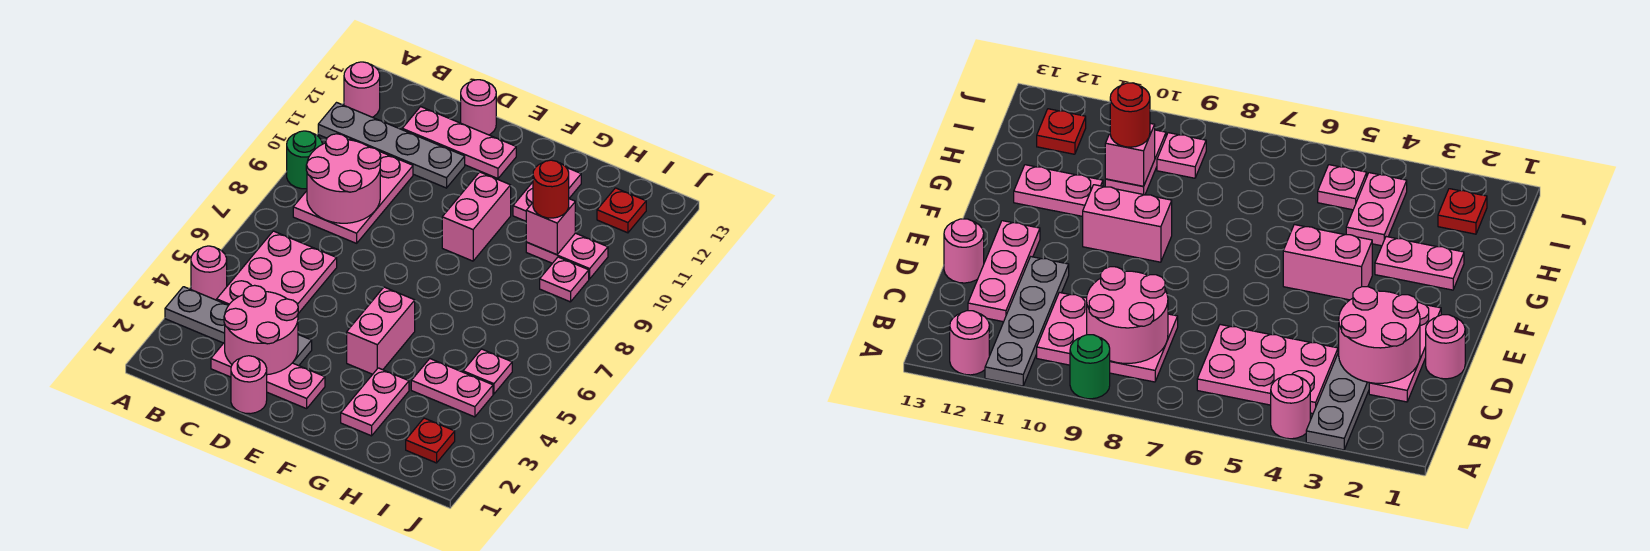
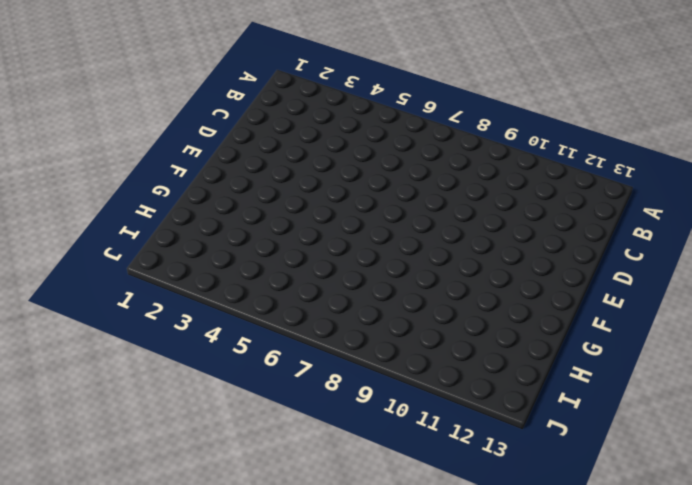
none -> grey 1x4 plate [165,287,312,366]
none -> pink 1x1 round brick [191,246,227,300]
none -> green 1x1 round brick [287,131,322,189]

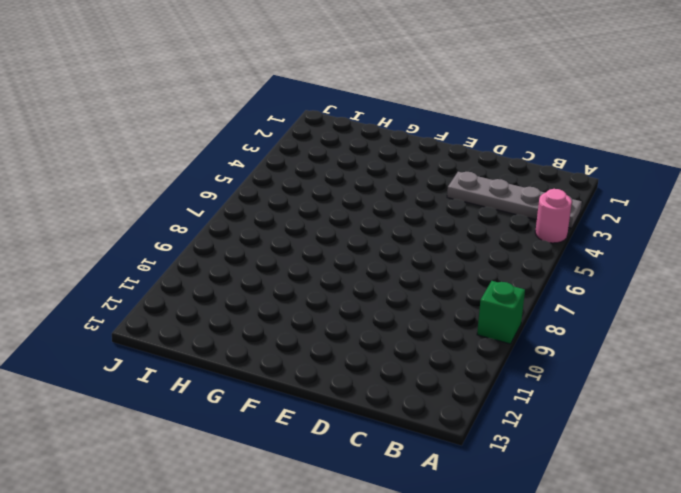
green 1x1 brick [477,281,525,344] -> green 1x1 round brick [287,131,322,189]
none -> grey 1x4 plate [318,103,465,188]
none -> pink 1x1 round brick [344,62,380,117]
none -> pink 2x3 plate [217,231,337,314]

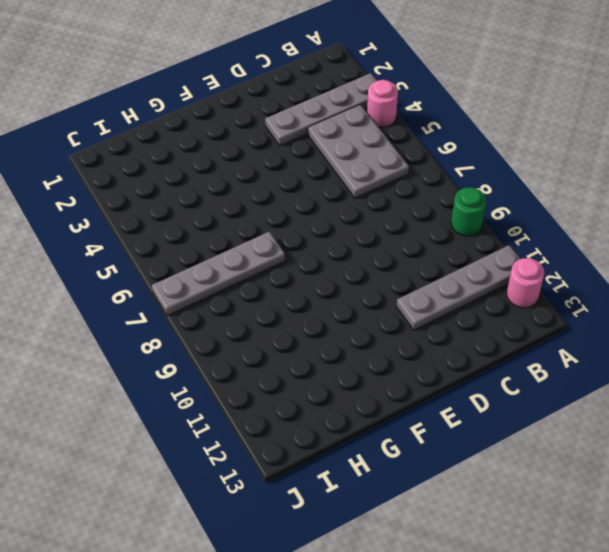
grey 2x3 plate [308,105,409,198] -> pink 2x3 plate [217,231,337,314]
grey 1x4 plate [152,232,285,316] -> none
none -> pink 2x3 plate [293,139,413,243]
none -> pink 1x3 plate [211,342,325,409]
none -> pink 1x3 plate [402,107,516,178]

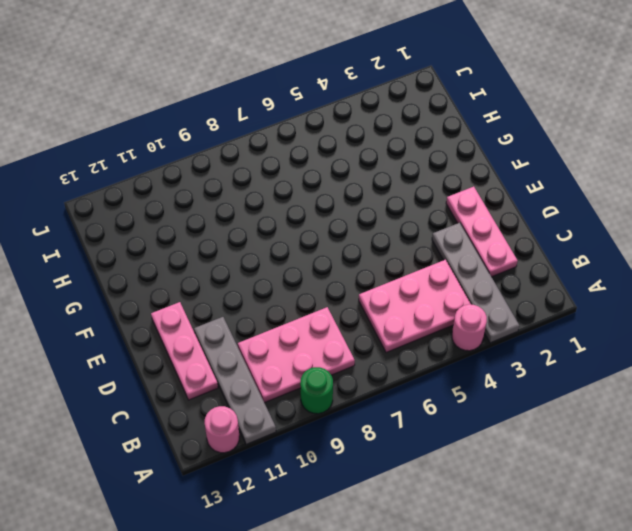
none -> pink 1x1 round brick [231,356,267,414]
none -> pink 1x1 round brick [461,80,496,135]
none -> pink 1x2 brick [347,287,415,374]

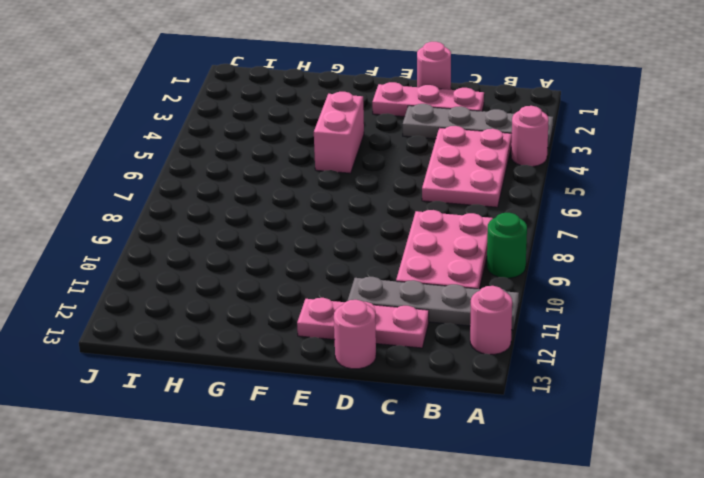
none -> pink 1x2 brick [442,172,511,261]
none -> pink 1x2 plate [341,368,409,436]
none -> pink 1x2 plate [513,168,581,221]

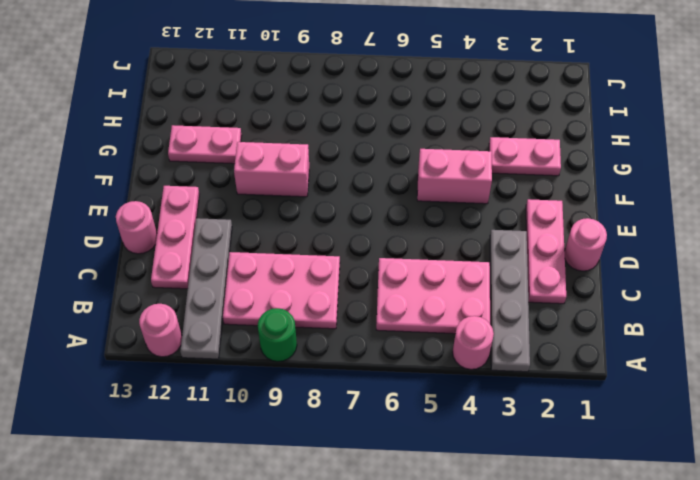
none -> pink 1x2 plate [411,359,493,417]
none -> pink 1x2 plate [526,233,608,279]
none -> red 1x1 plate [406,418,455,463]

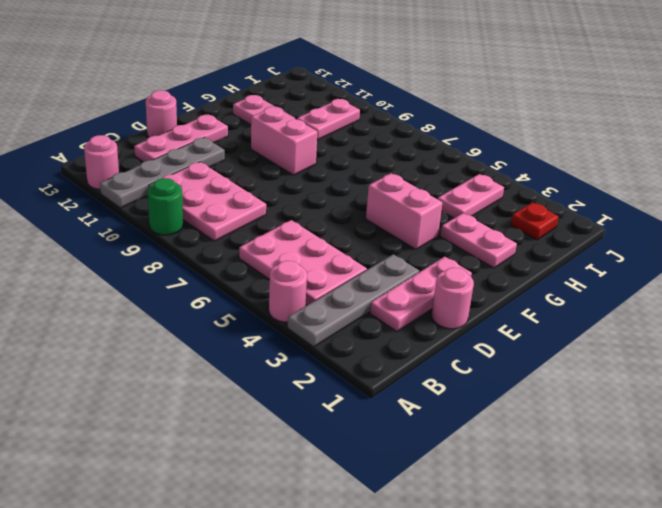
none -> pink 1x1 plate [463,349,512,394]
none -> pink 1x1 plate [540,257,589,302]
none -> red 1x1 plate [597,188,646,233]

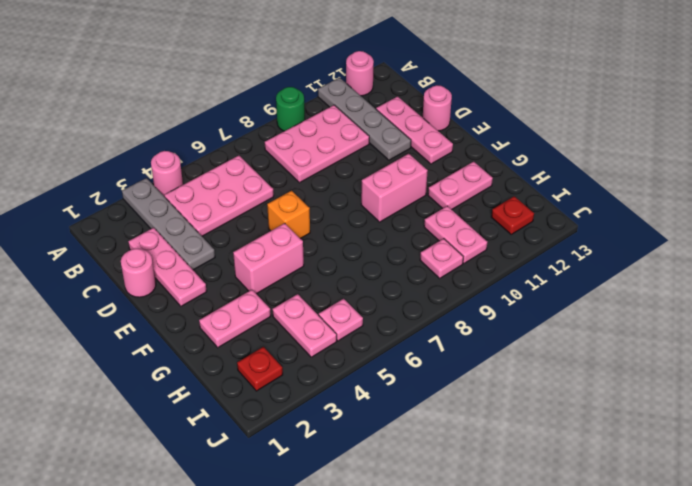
orange 1x1 brick [267,191,310,239] -> none
none -> pink 2x2 round brick [306,134,381,223]
none -> pink 2x2 round brick [224,285,298,375]
none -> pink 1x1 brick [526,199,575,255]

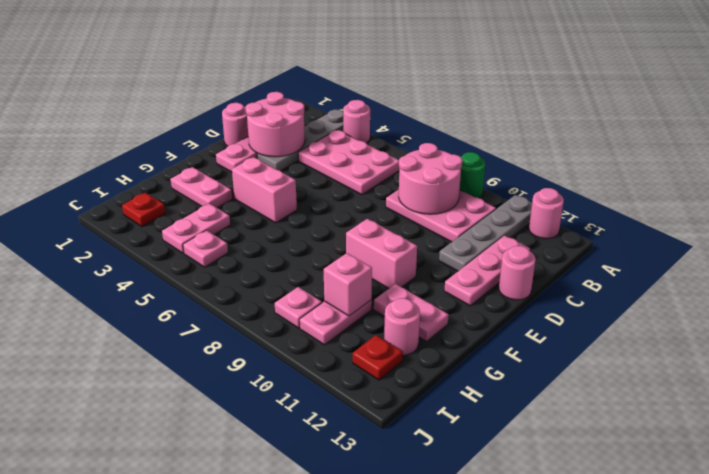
pink 1x1 round brick [384,298,420,355] -> none
none -> red 1x1 round brick [533,160,569,218]

